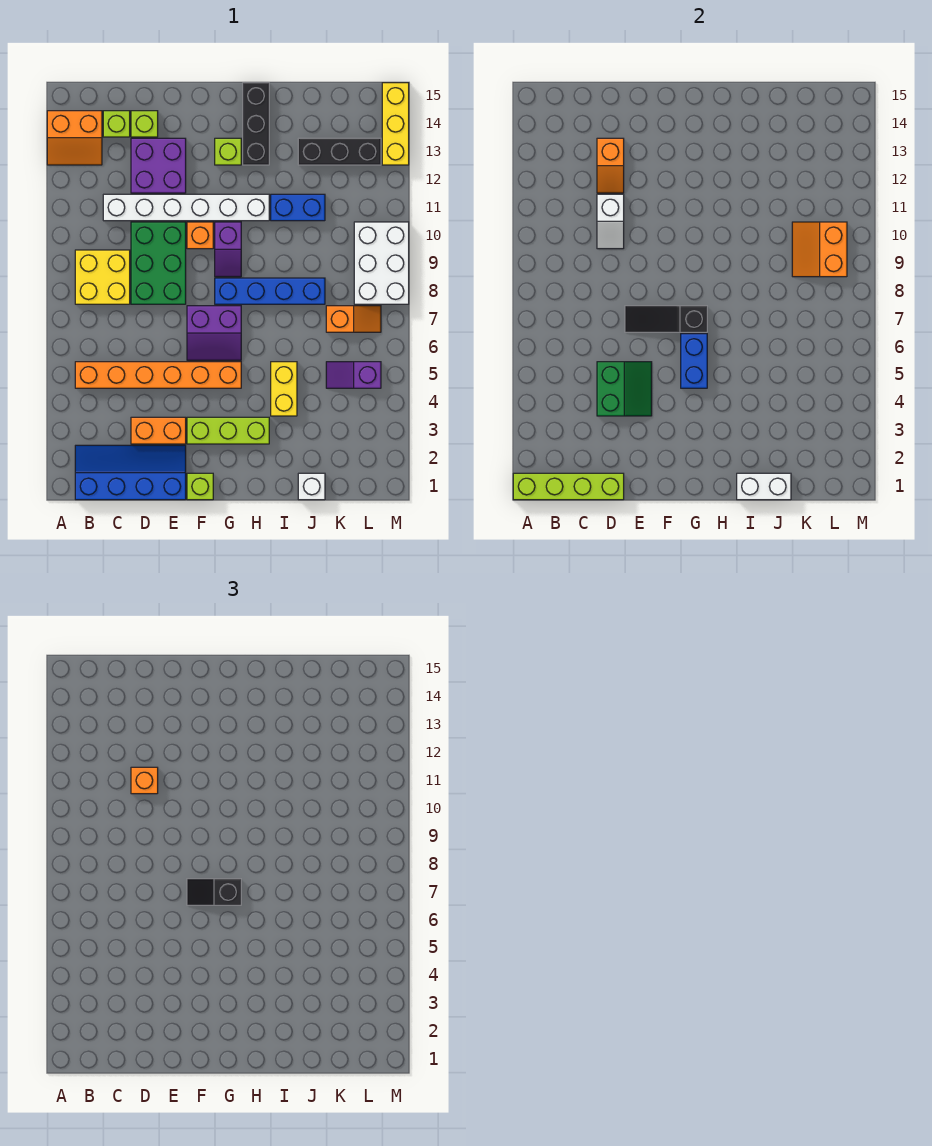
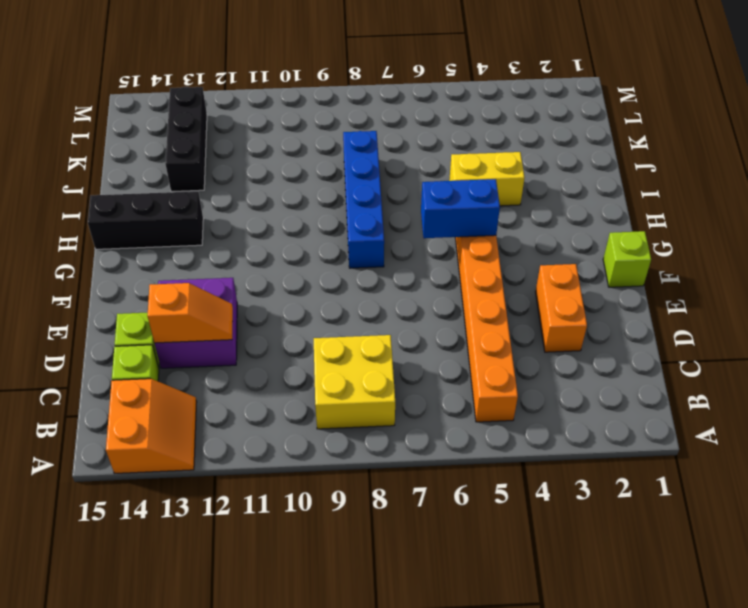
none -> blue 2x4 slope [75,445,186,500]
none -> white 1x6 brick [103,194,269,221]
none -> green 2x3 brick [131,222,186,304]
none -> lime 1x3 brick [187,417,269,444]

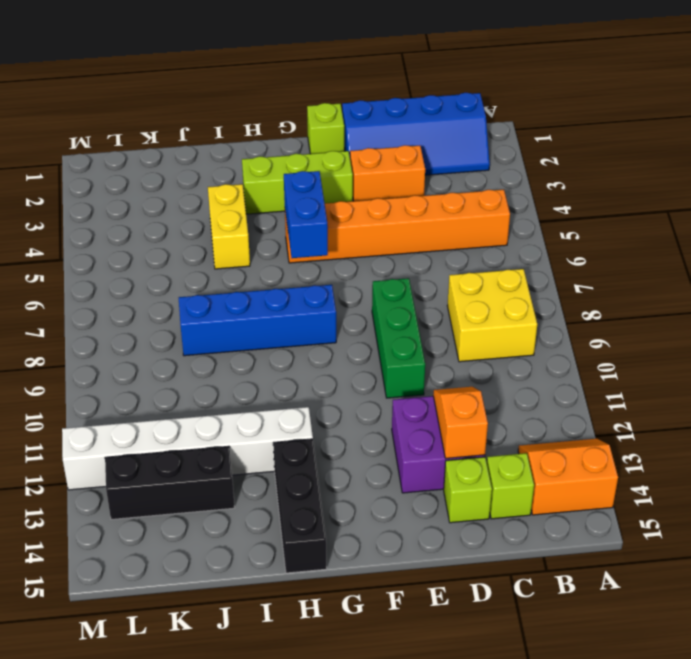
green 1x3 brick [372,278,425,398] -> green 2x3 brick [131,222,186,304]
white 1x6 brick [62,407,313,490] -> white 1x6 brick moved to [103,194,269,221]
none -> purple 2x2 slope [187,306,241,360]
none -> orange 1x1 brick [187,222,213,249]
none -> purple 1x2 slope [215,222,241,277]
none -> lime 1x1 brick [215,138,241,165]

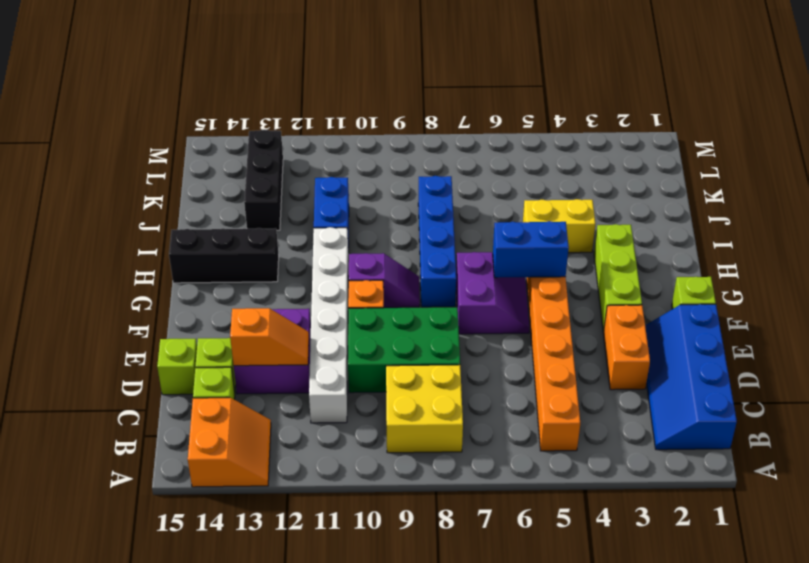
lime 1x1 brick [157,339,197,395] -> lime 1x1 brick moved to [215,138,241,165]
none -> white 1x1 brick [298,473,325,500]
none -> purple 1x2 slope [326,362,381,388]
none -> orange 1x2 slope [326,306,381,332]
none -> white 2x3 brick [354,222,409,304]

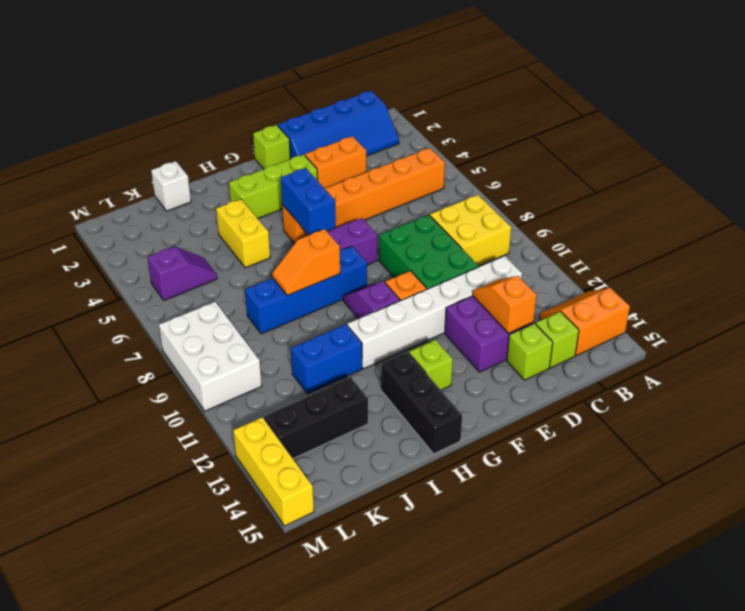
orange 1x2 slope [272,229,340,296] -> orange 1x2 slope moved to [326,306,381,332]
none -> lime 1x4 brick [513,473,624,500]
none -> green 2x2 slope [597,362,652,416]
none -> white 1x2 slope [597,194,624,249]
none -> black 1x3 slope [625,306,707,332]

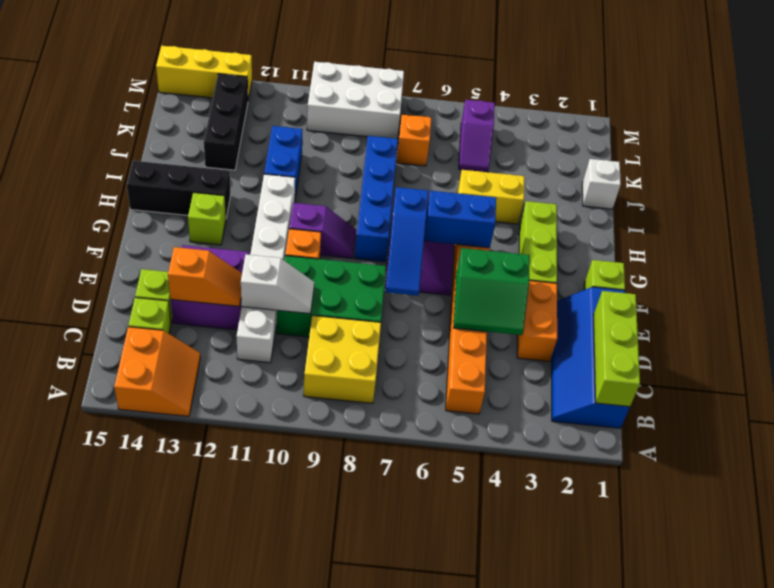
lime 1x3 brick [593,291,640,407] -> lime 1x4 brick [513,473,624,500]
green 2x2 slope [453,248,530,335] -> green 2x2 slope turned to [597,362,652,416]
blue 1x3 slope [386,187,428,296] -> black 1x3 slope [625,306,707,332]
none -> white 1x2 brick [737,473,791,500]
none -> orange 2x2 slope [792,222,847,277]
none -> orange 1x1 brick [131,767,158,794]
none -> black 1x2 slope [187,879,241,905]

